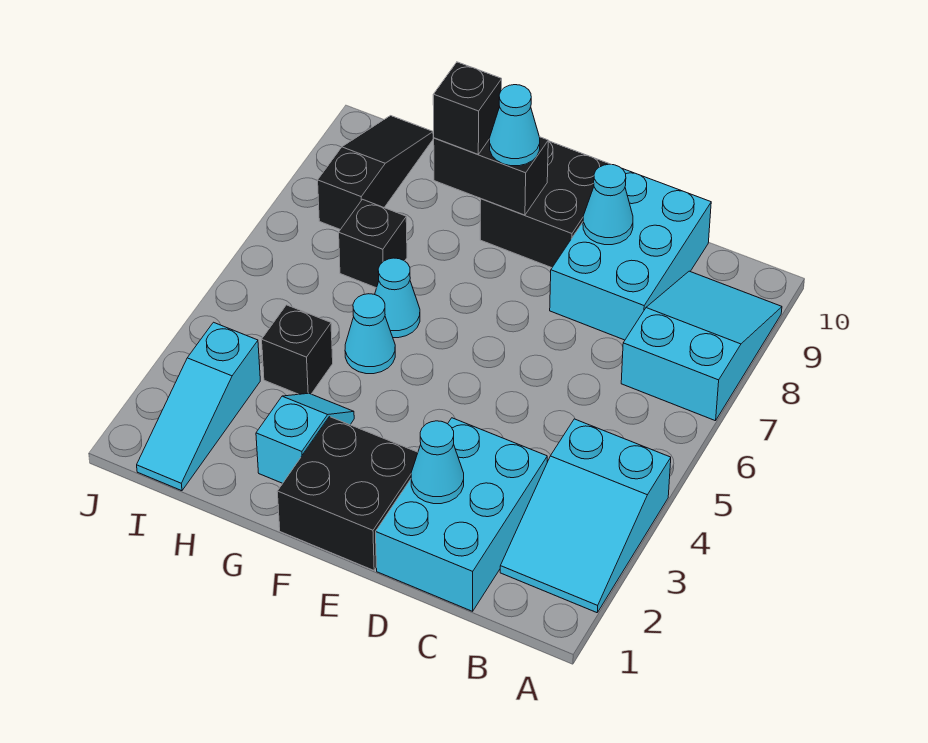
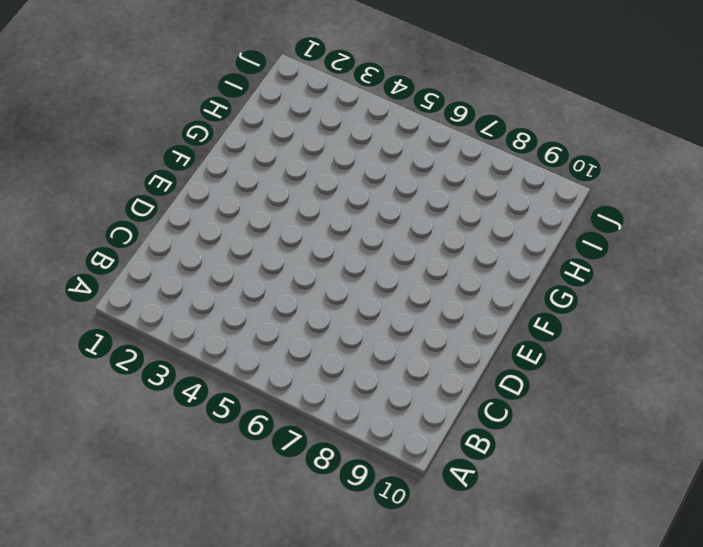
none -> cyan 2x3 slope [500,419,671,613]
none -> cyan 2x3 slope [621,271,782,421]
none -> cyan 2x3 brick [376,418,547,611]

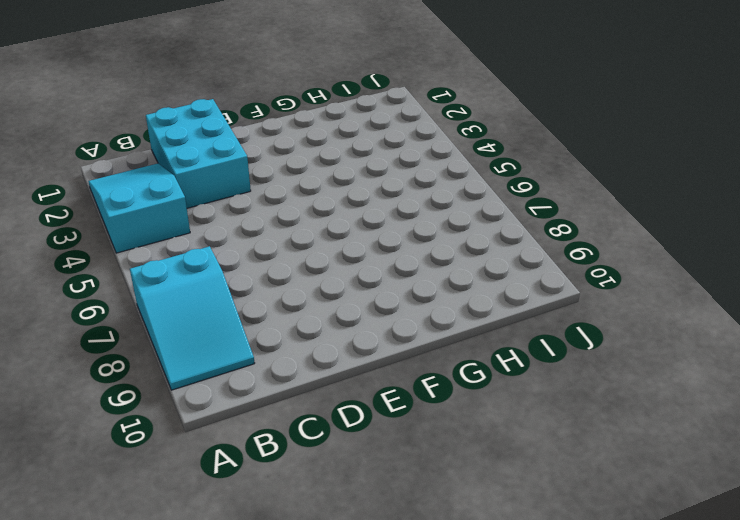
none -> cyan 2x3 brick [550,169,711,340]
none -> black 2x2 brick [277,417,418,570]
none -> black 2x2 brick [480,141,611,268]

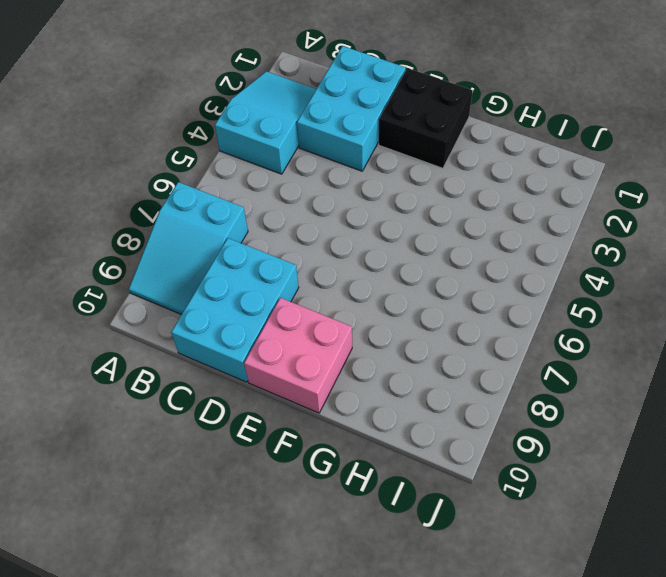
pink 2x2 brick [244,298,352,413] -> black 2x2 brick [480,141,611,268]
none -> cyan 1x2 slope [256,393,354,483]
none -> cyan 1x1 cone [345,294,395,374]
none -> cyan 1x1 cone [375,258,420,338]

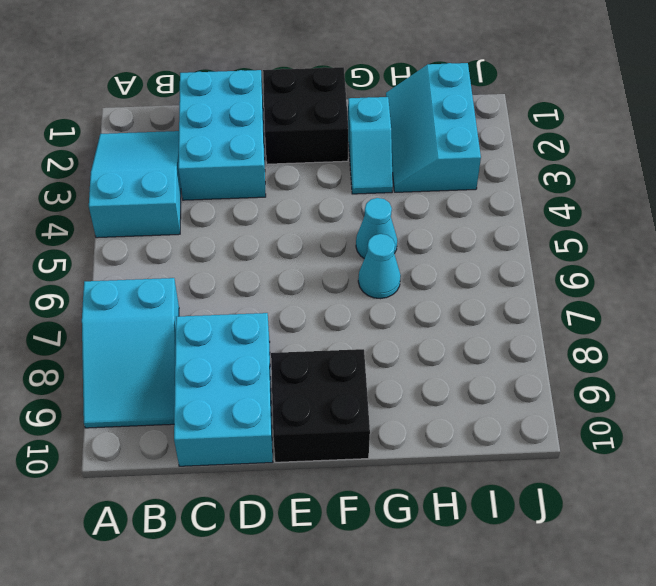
cyan 2x3 slope [386,63,481,192] -> cyan 1x3 slope [137,322,260,491]
none -> black 1x1 brick [262,305,333,394]
none -> black 1x1 brick [339,199,407,288]
none -> black 1x3 slope [318,116,434,230]

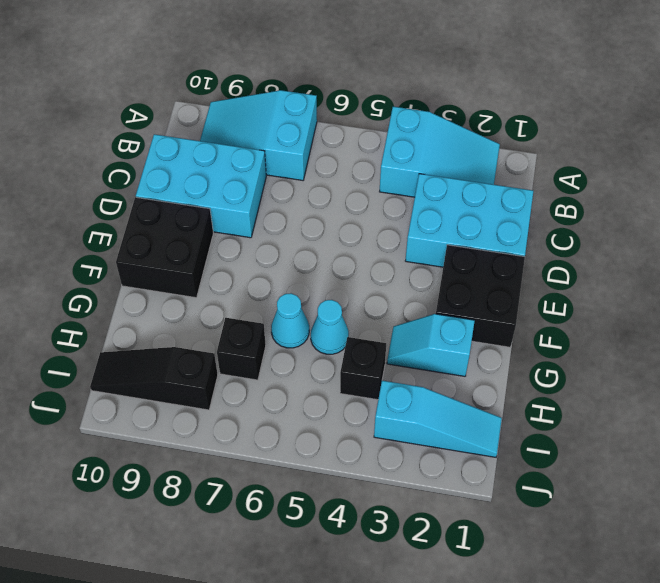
none -> cyan 1x1 cone [411,421,464,504]
none -> cyan 1x1 cone [583,164,633,245]
none -> black 1x2 brick [434,137,548,215]

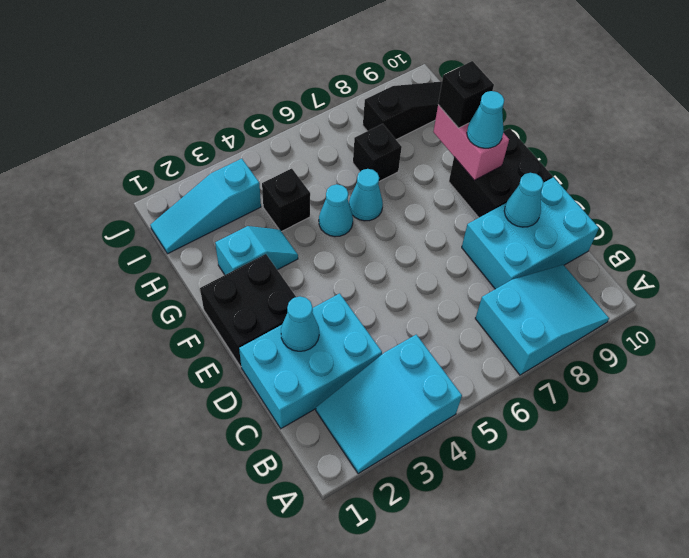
pink 1x2 brick [433,105,509,180] -> black 1x2 brick [434,137,548,215]

